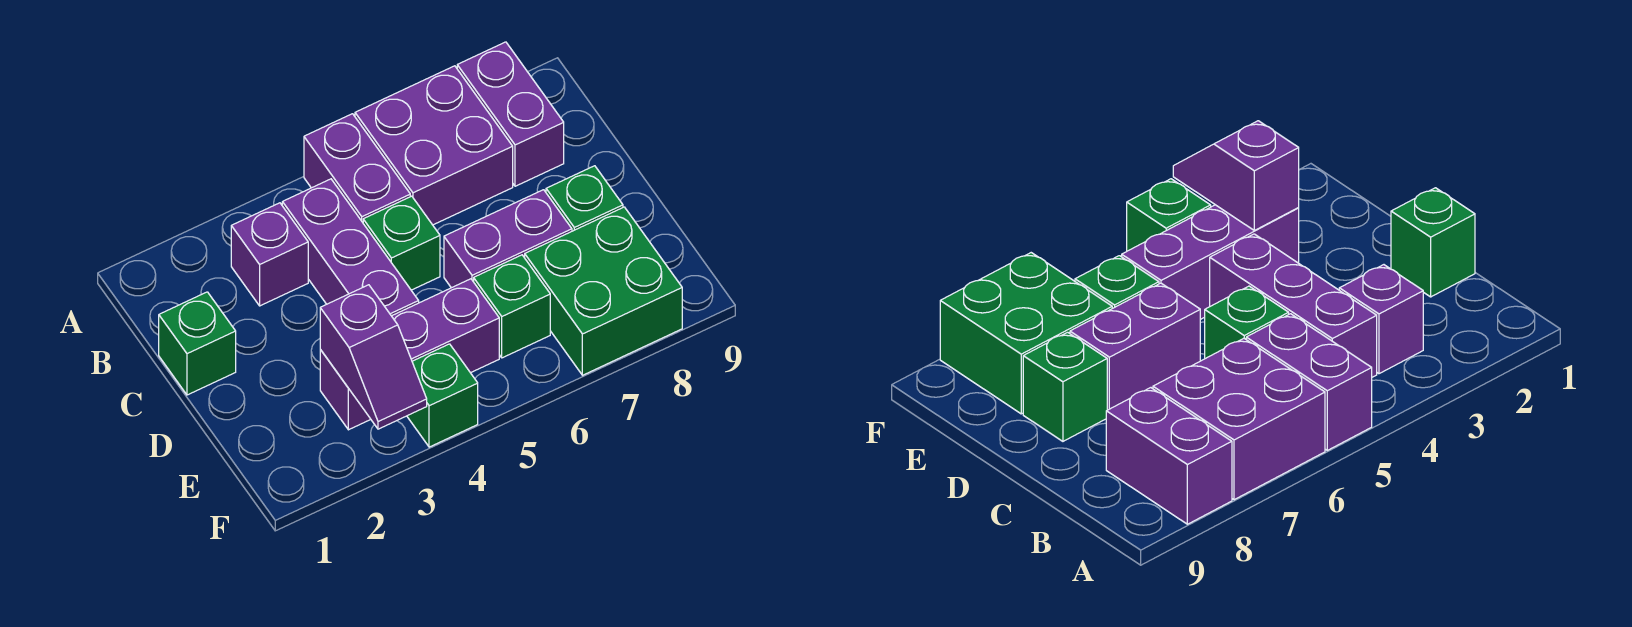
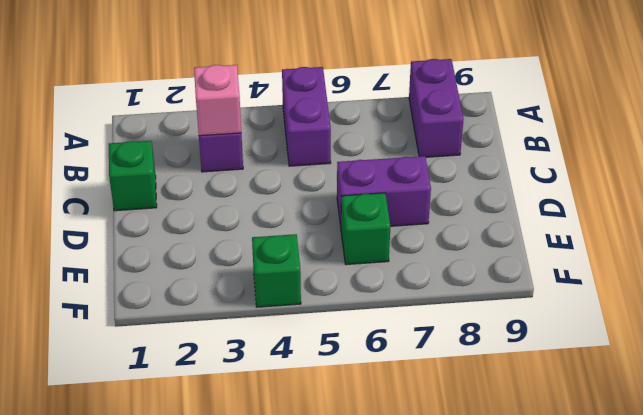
pink 1x1 brick [194,65,241,136] -> none
none -> purple 2x2 brick [355,66,513,225]
none -> purple 1x3 brick [282,179,419,316]
none -> green 1x1 brick [363,196,440,290]

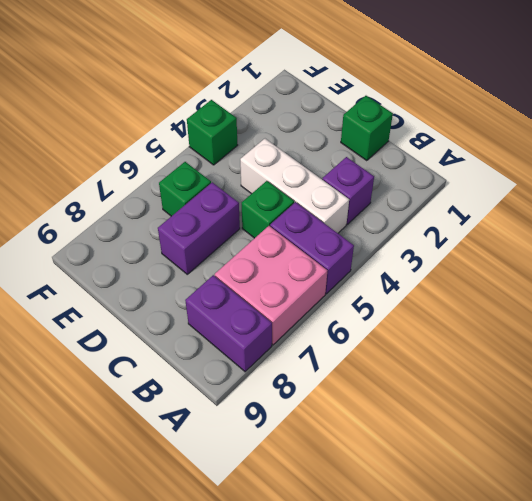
pink 2x2 brick [215,226,327,345] -> purple 2x2 brick [355,66,513,225]
white 1x3 brick [240,139,349,233] -> purple 1x3 brick [282,179,419,316]
none -> green 1x1 brick [546,166,623,231]
none -> purple 1x3 brick [320,279,499,430]
none -> green 2x2 brick [525,207,682,375]

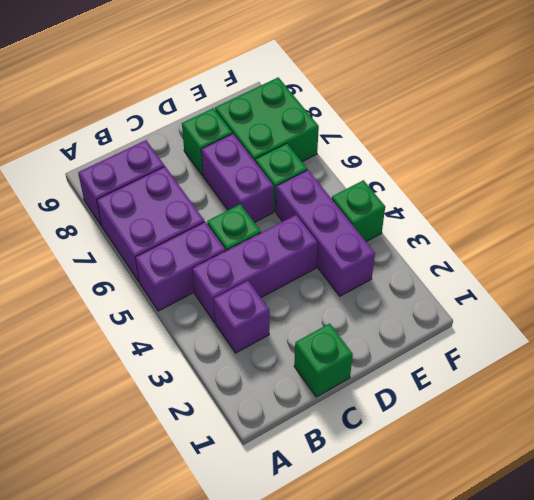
none -> purple 1x2 slope [320,285,427,429]

